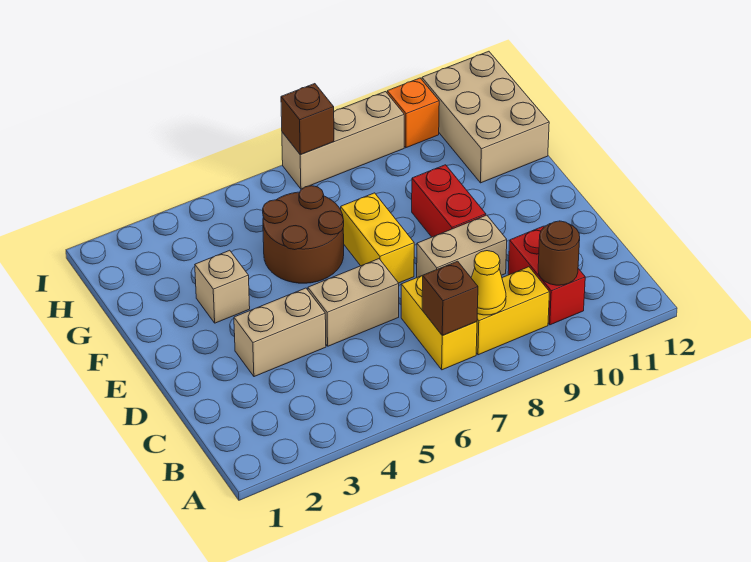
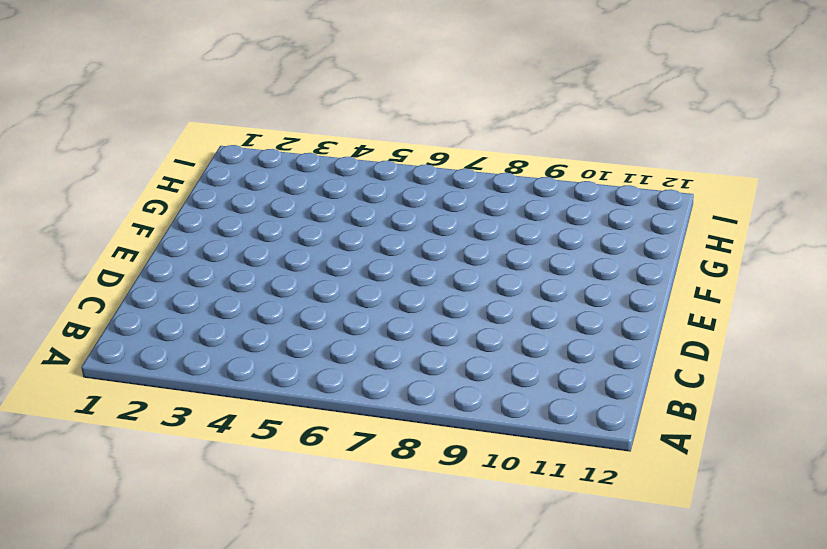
none -> yellow 1x2 brick [401,276,477,370]
none -> yellow 1x2 brick [476,267,550,355]
none -> red 1x2 brick [508,226,585,325]

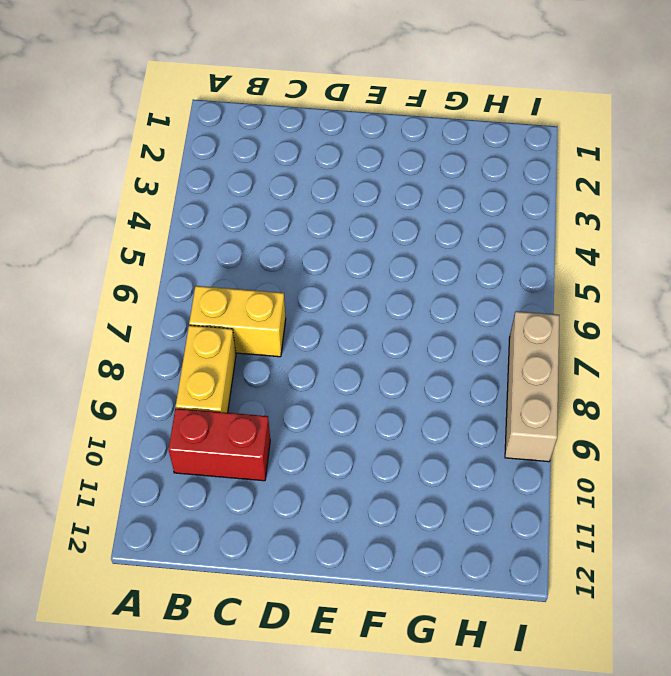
none -> tan 1x2 brick [234,288,326,377]
none -> tan 1x2 brick [308,259,399,346]
none -> tan 1x2 brick [417,215,507,277]

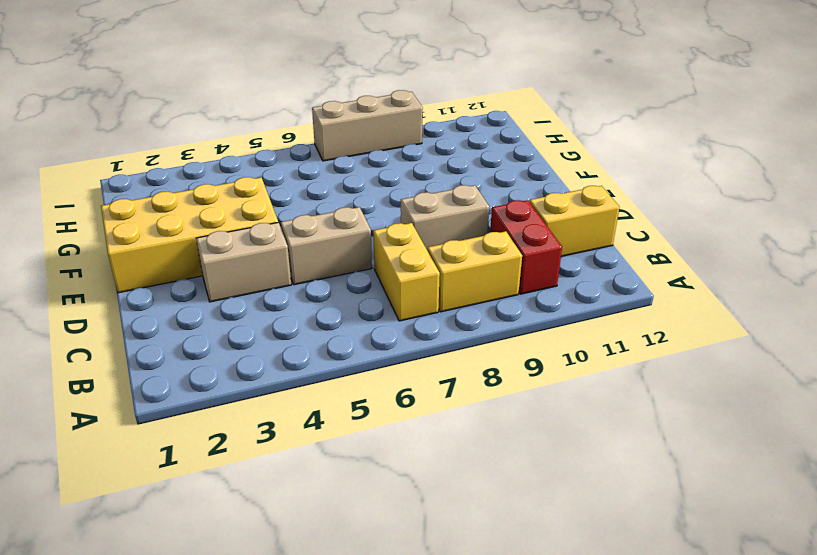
yellow 1x2 brick [530,186,620,256] -> yellow 1x2 brick turned to [341,193,414,283]
yellow 2x4 brick [101,177,278,293] -> tan 1x1 brick [195,250,250,323]
none -> red 1x2 brick [412,165,486,237]
none -> brown 2x2 round brick [263,186,344,283]
none -> tan 2x3 brick [422,51,549,183]

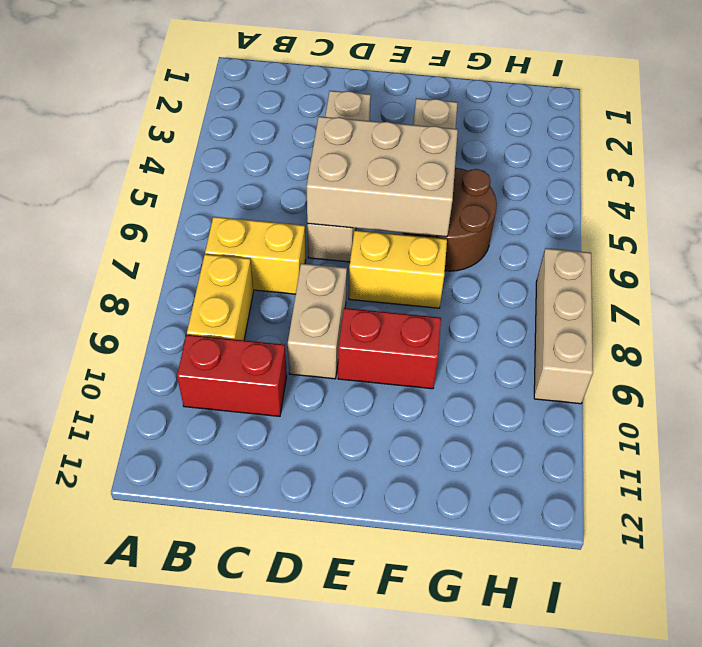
tan 2x3 brick [306,116,458,237] -> tan 2x3 brick moved to [422,51,549,183]
none -> orange 1x1 brick [387,78,439,148]
none -> brown 1x1 brick [422,261,478,336]
none -> yellow 1x1 cone [471,251,506,315]

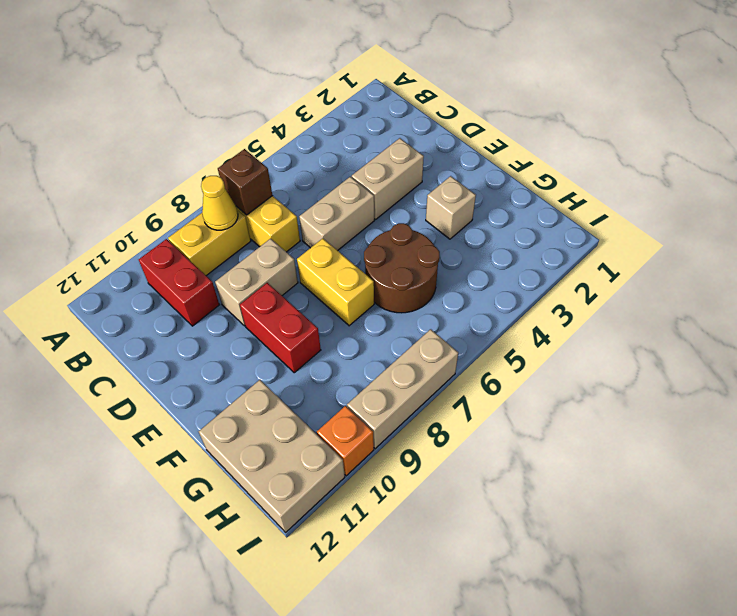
none -> brown 1x1 round brick [538,221,580,285]
none -> brown 1x1 brick [281,84,334,155]

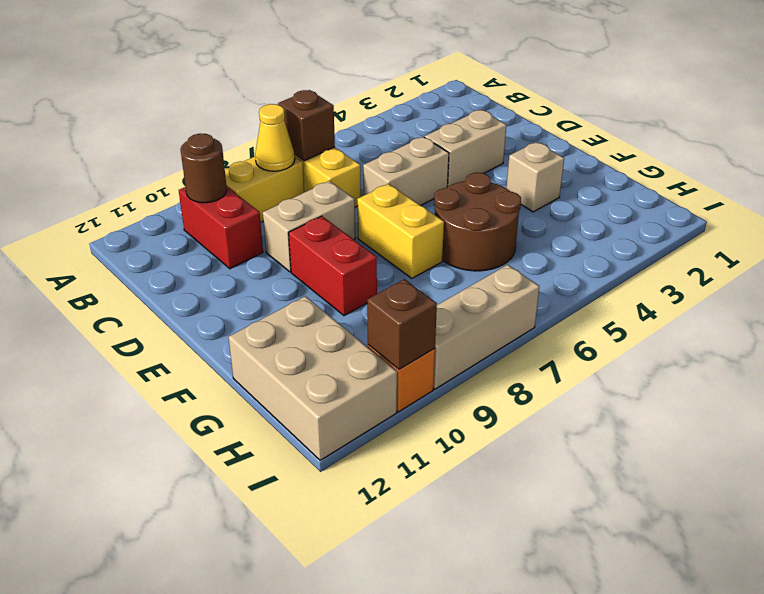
brown 1x1 brick [367,279,437,369] -> brown 1x1 brick moved to [281,84,334,155]

